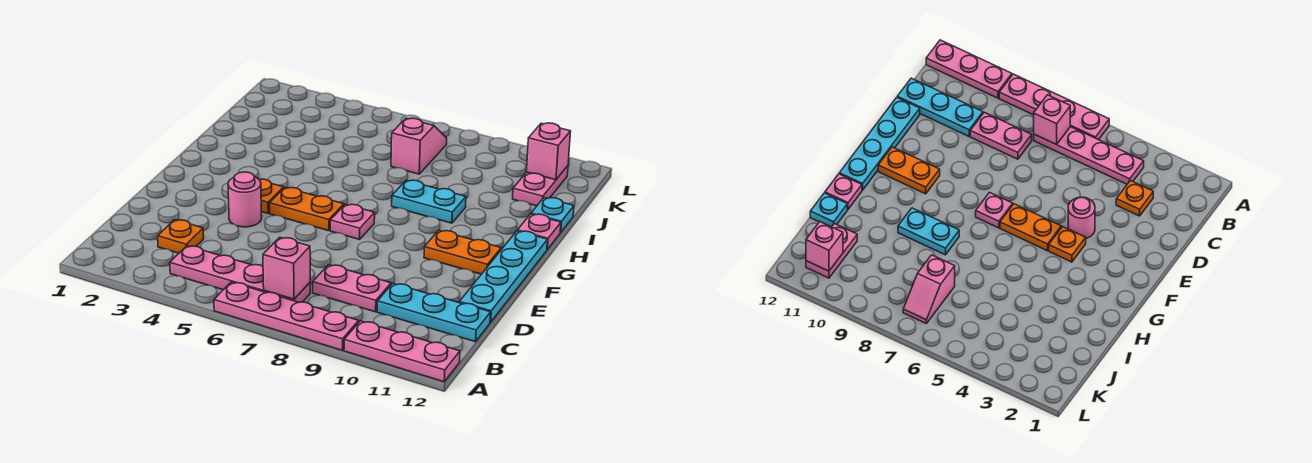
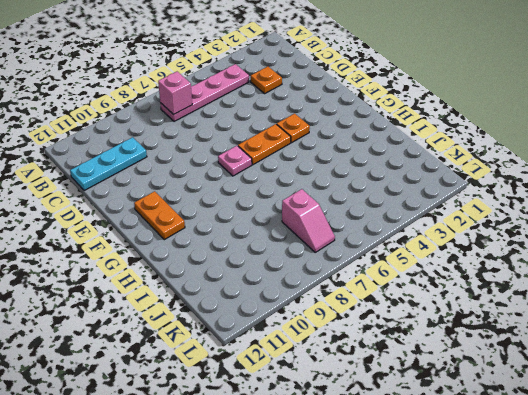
orange 1x2 plate [134,191,185,240] -> orange 1x2 plate turned to [424,230,501,274]
none -> pink 1x4 plate [214,282,359,350]
none -> pink 1x3 plate [344,321,460,382]
none -> pink 1x2 plate [313,265,391,312]

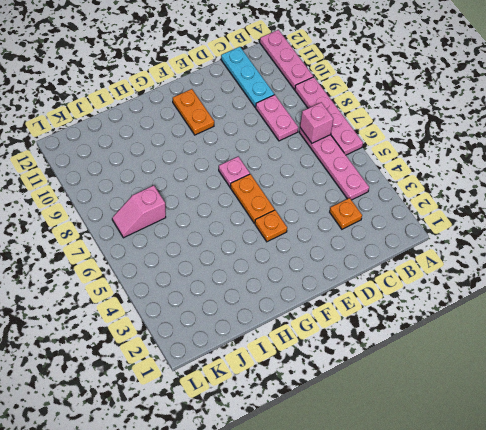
none -> cyan 1x4 plate [459,231,547,322]
none -> pink 1x1 round brick [228,172,262,227]
none -> cyan 1x2 plate [392,180,466,223]

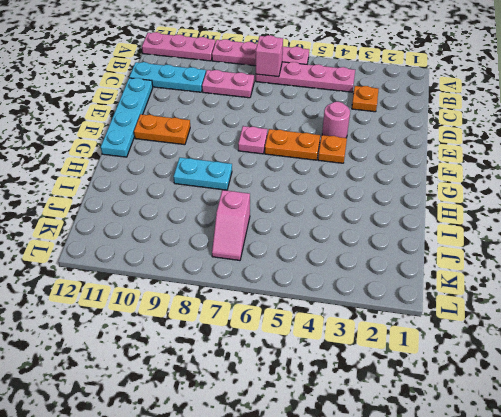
none -> pink 1x1 plate [517,214,561,249]
none -> cyan 1x1 plate [531,198,574,233]
none -> pink 1x2 plate [513,166,568,206]

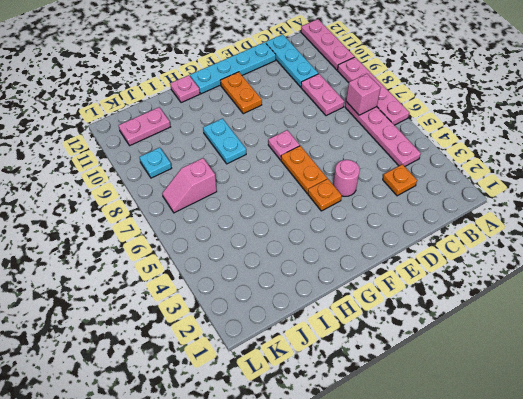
cyan 1x1 plate [139,148,171,178] -> cyan 1x1 plate moved to [531,198,574,233]
none -> pink 1x1 brick [526,123,571,180]

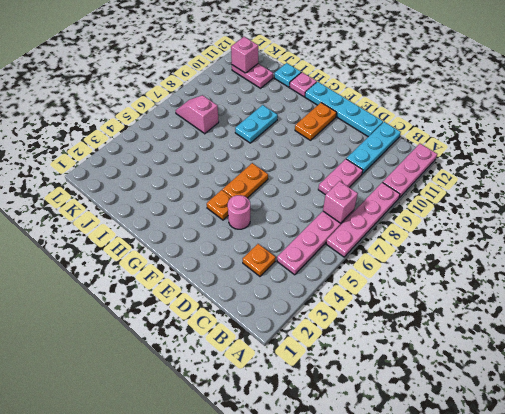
none -> pink 1x1 plate [330,204,375,239]

